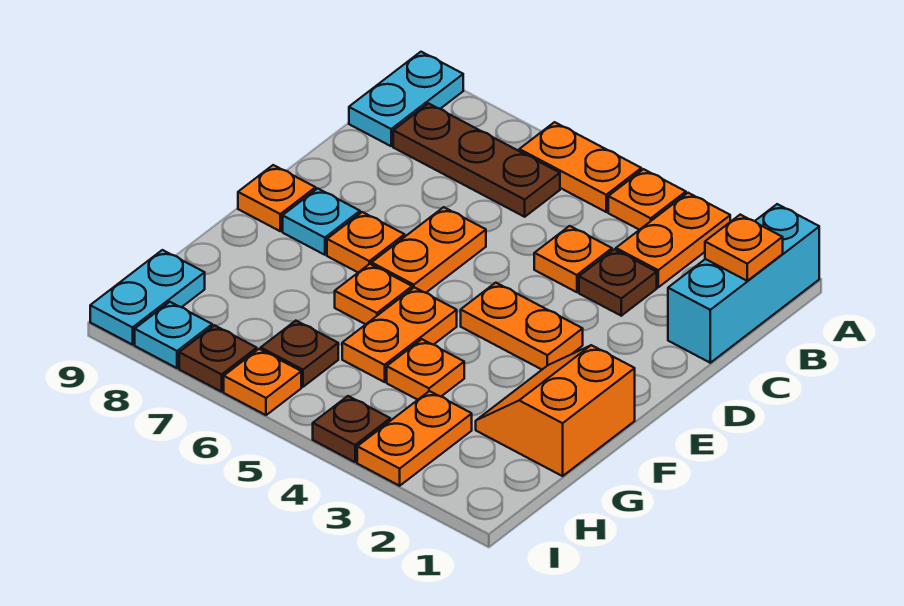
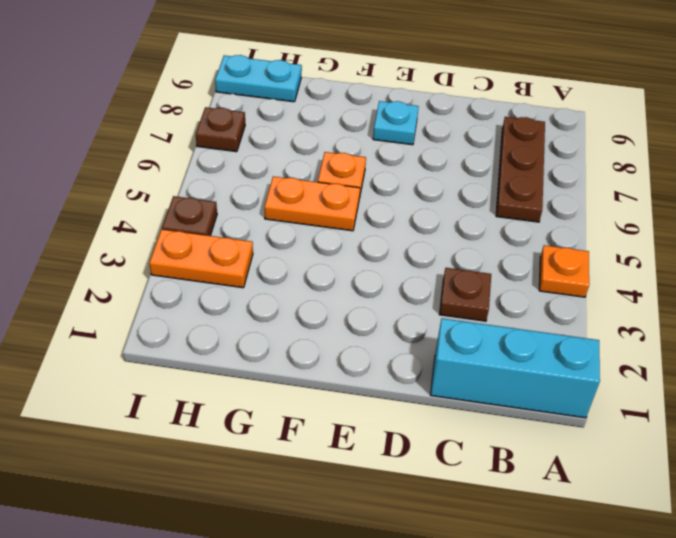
none -> orange 1x2 plate [616,193,730,287]
none -> orange 1x2 plate [519,122,641,212]
none -> cyan 1x2 plate [349,52,463,146]

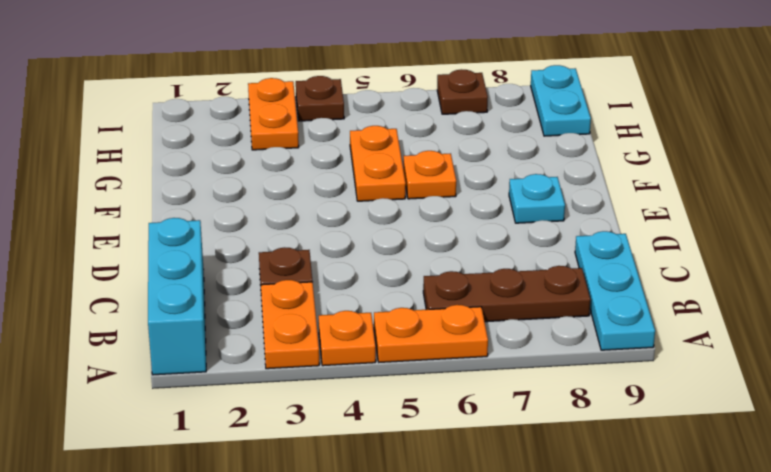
cyan 1x3 plate [575,231,655,350] -> cyan 1x2 plate [349,52,463,146]
none -> orange 1x1 plate [534,226,612,292]
none -> orange 1x2 plate [372,207,486,293]
none -> orange 1x2 plate [461,283,583,369]

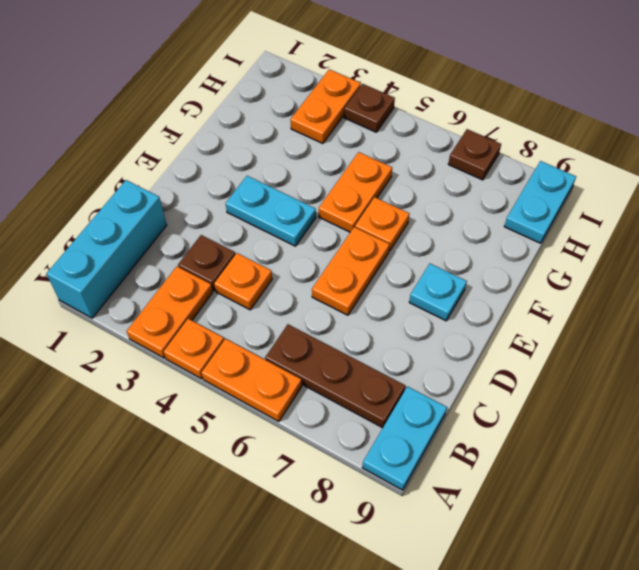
cyan 1x2 plate [226,176,316,246] -> orange 1x2 plate [461,283,583,369]
none -> orange 1x1 plate [327,212,405,272]
none -> orange 1x1 plate [238,165,316,231]
none -> orange 2x2 slope [476,345,635,476]

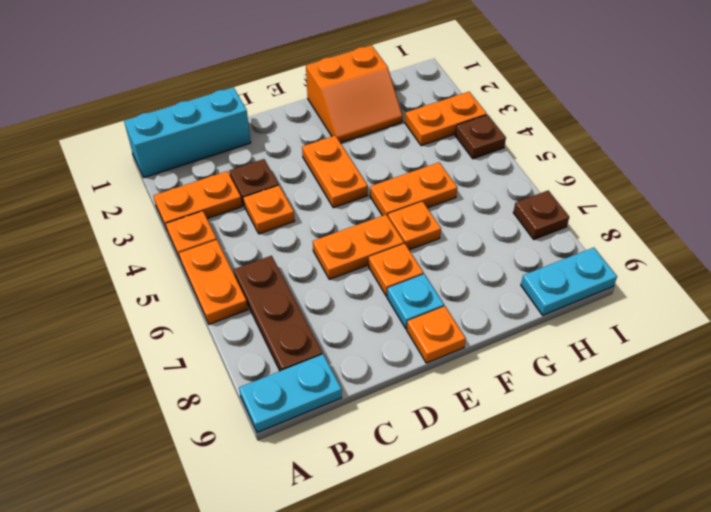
none -> orange 1x1 plate [387,339,464,400]
none -> brown 1x1 plate [261,321,338,387]
none -> orange 1x1 plate [224,349,301,415]

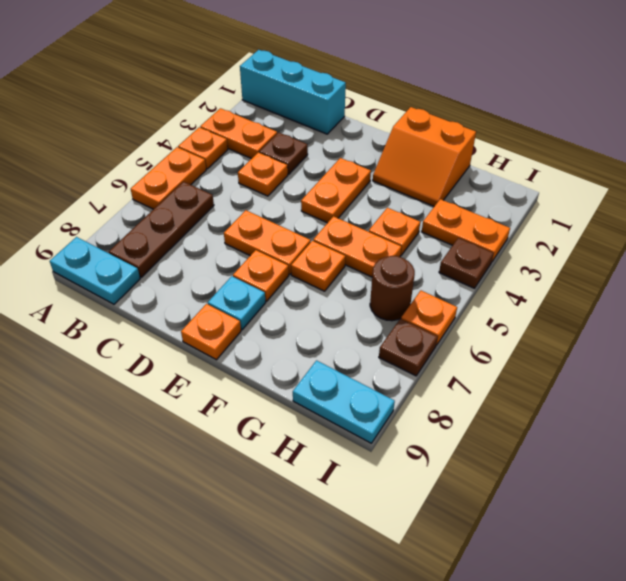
brown 1x1 round brick [370,255,415,321] -> brown 1x1 plate [261,321,338,387]
none -> cyan 1x1 plate [135,302,212,368]
none -> orange 1x1 plate [705,215,783,281]

